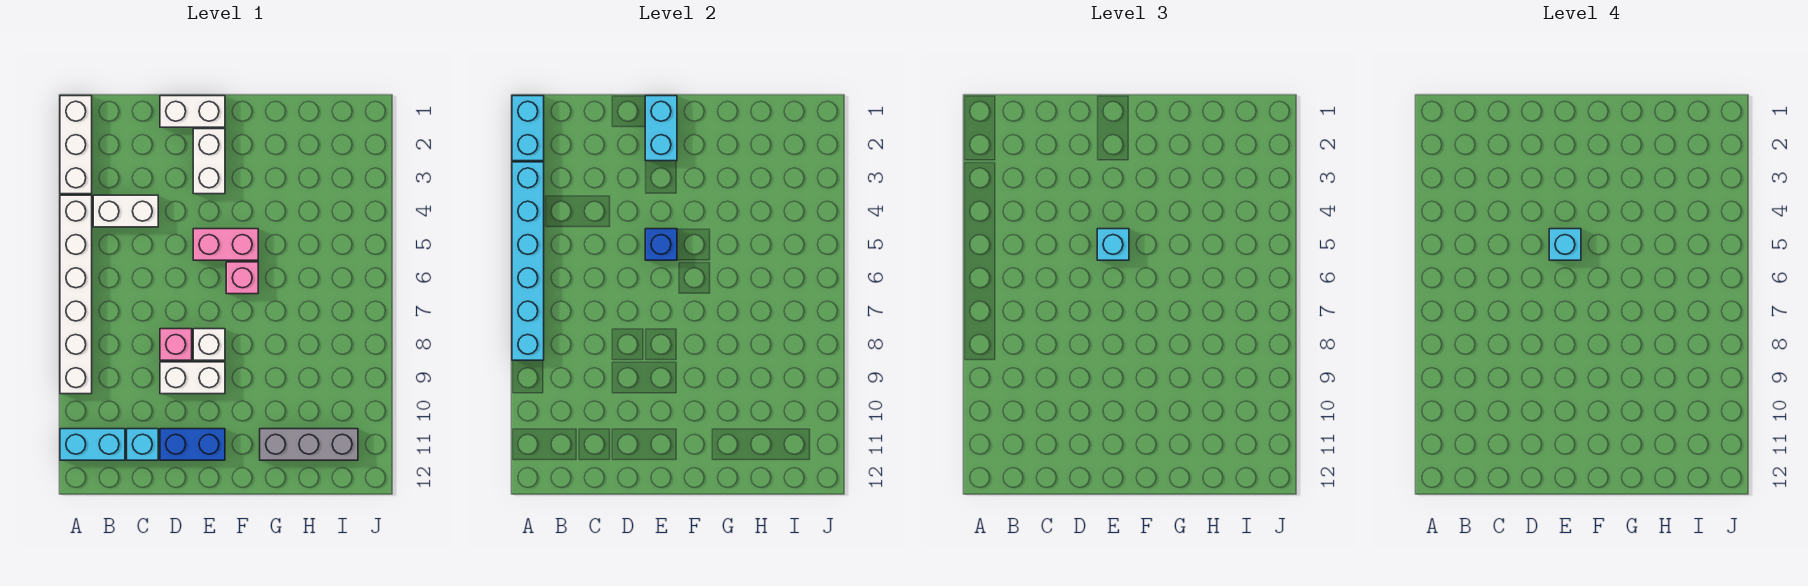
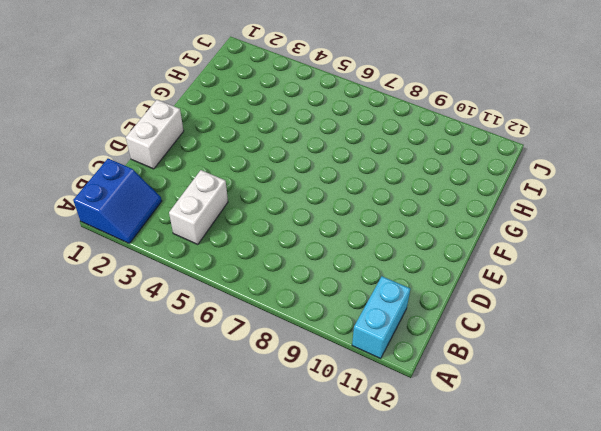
blue 2x2 slope [73,159,162,243] -> white 1x3 brick [60,96,92,194]
none -> white 1x6 brick [60,195,92,394]
none -> cyan 1x1 brick [127,429,158,460]
none -> pink 1x1 brick [160,329,192,360]

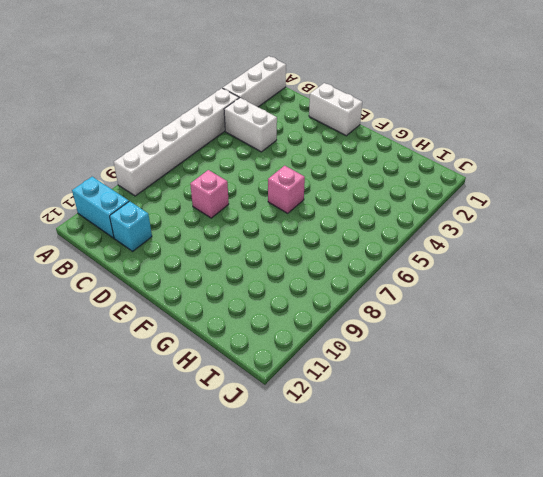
none -> white 1x2 brick [160,362,225,394]
none -> blue 1x2 brick [160,429,225,460]
none -> white 1x2 brick [193,129,225,194]

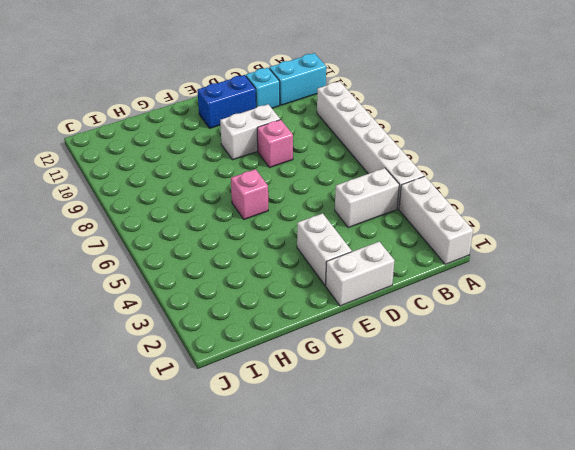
none -> pink 1x2 brick [193,229,258,260]
none -> white 1x1 brick [193,329,225,360]
none -> grey 1x3 brick [260,429,358,460]

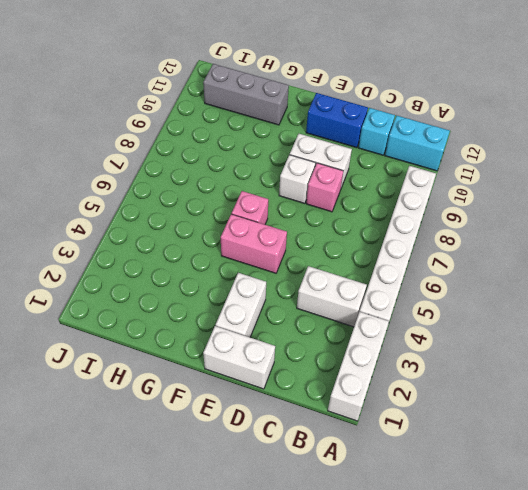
none -> cyan 1x2 brick [512,96,544,161]
none -> cyan 1x6 brick [512,162,544,360]
none -> cyan 1x2 brick [645,96,677,161]

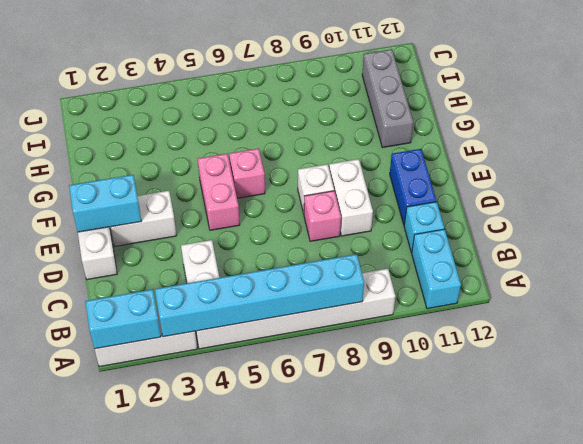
none -> blue 1x1 brick [645,229,677,260]
none -> cyan 1x1 brick [1097,229,1129,260]
none -> cyan 1x1 brick [1549,229,1581,260]

